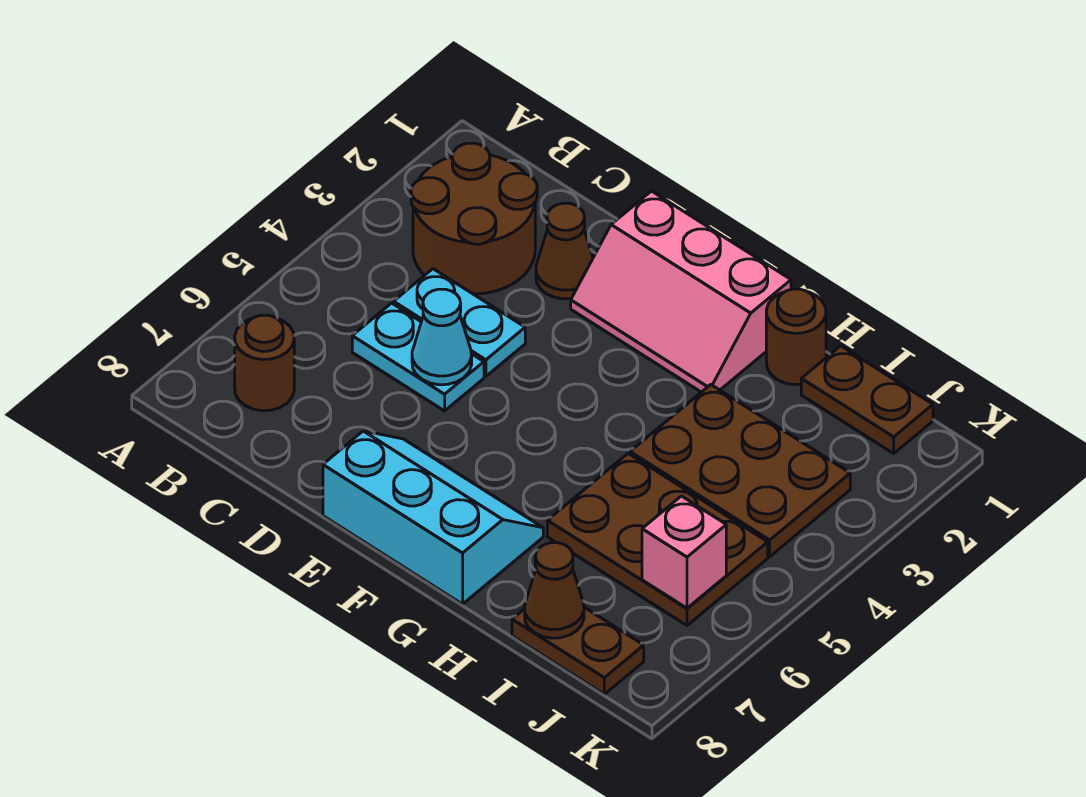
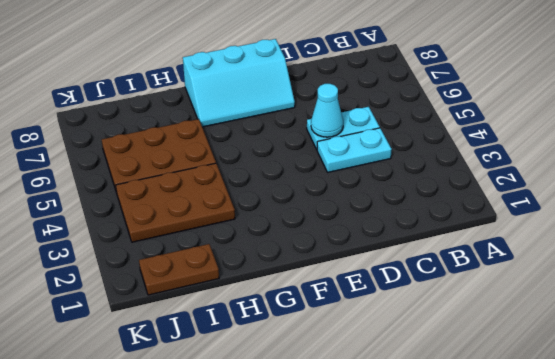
none -> brown 2x2 round brick [411,143,537,294]
none -> brown 1x1 round brick [235,315,294,411]
none -> brown 1x1 cone [536,203,593,299]

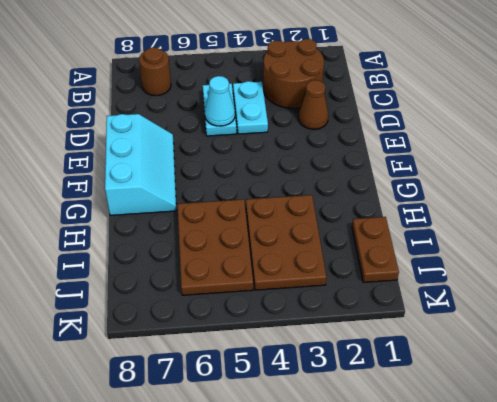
none -> pink 2x3 slope [571,191,791,392]
none -> brown 1x1 round brick [766,289,826,385]
none -> brown 1x2 plate [512,607,644,694]

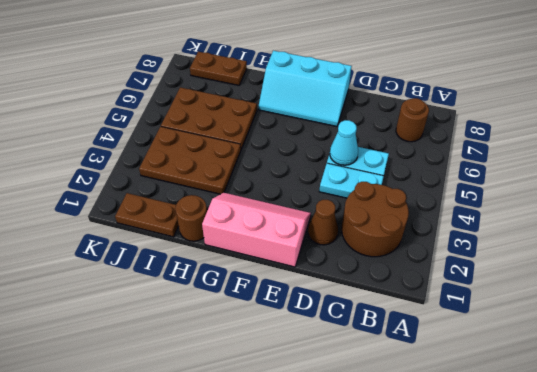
none -> brown 1x1 cone [525,543,584,638]
none -> pink 1x1 brick [642,496,726,608]

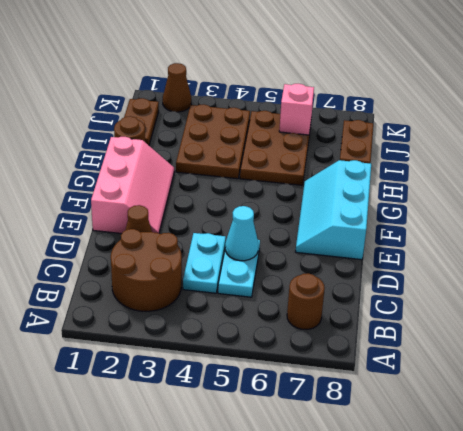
brown 1x1 cone [163,63,191,112] -> brown 1x1 cone moved to [525,543,584,638]

